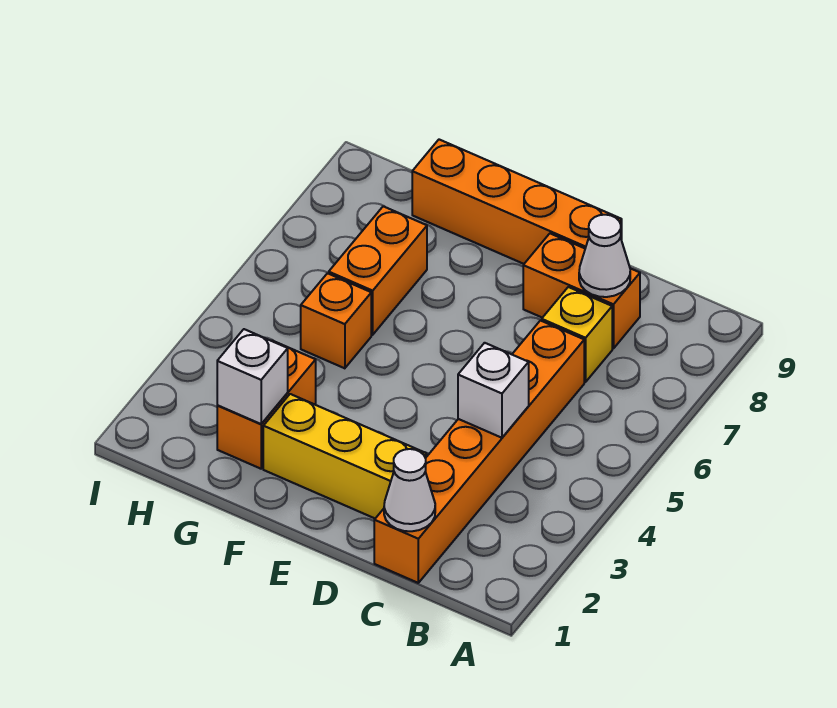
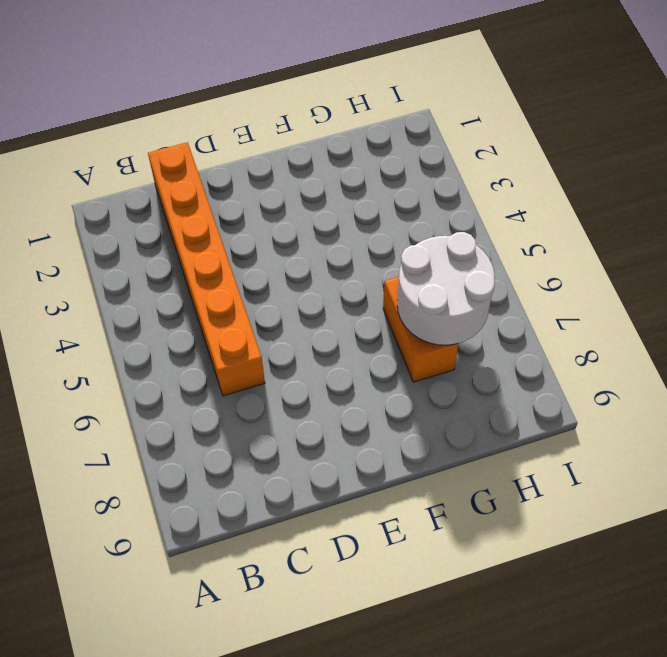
white 2x2 round brick [397,232,495,345] -> none
none -> yellow 1x1 brick [542,287,612,382]
none -> orange 1x2 brick [523,234,640,349]
none -> yellow 1x3 brick [263,394,427,518]

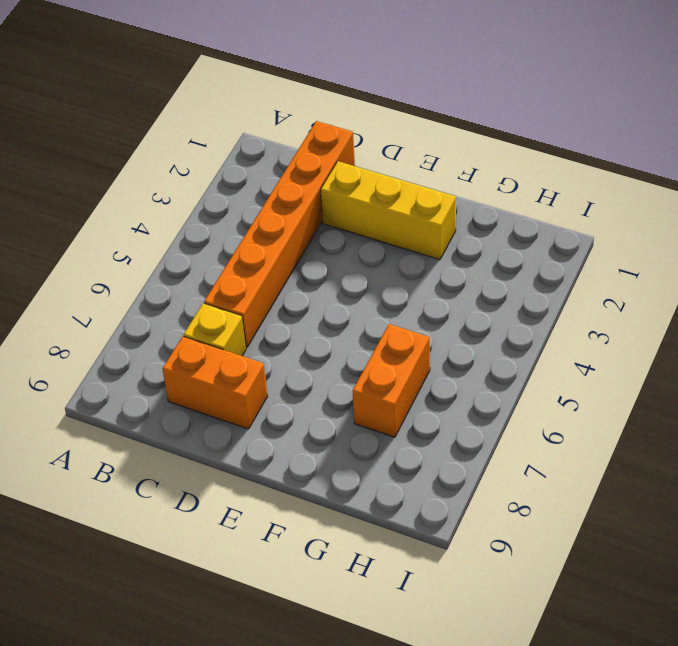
none -> orange 1x4 brick [412,140,622,264]
none -> orange 1x2 brick [217,340,316,469]
none -> orange 1x1 brick [301,273,371,368]

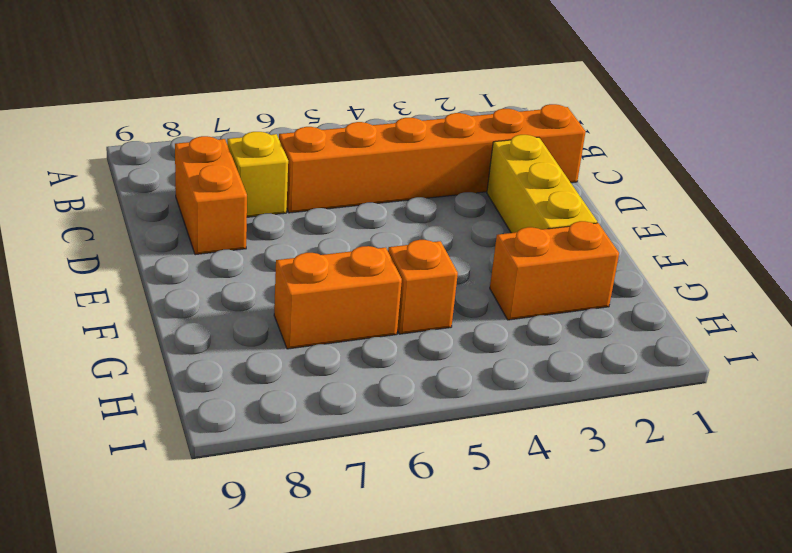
none -> orange 1x4 brick [412,140,622,264]
none -> white 1x1 cone [384,449,435,531]
none -> white 1x1 brick [458,343,529,438]

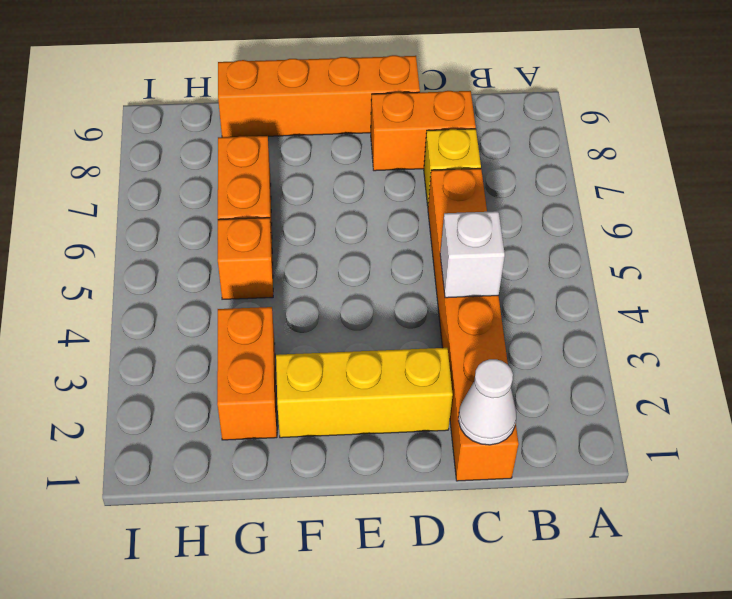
none -> white 1x1 cone [579,215,630,297]
none -> white 1x1 brick [217,329,288,424]

